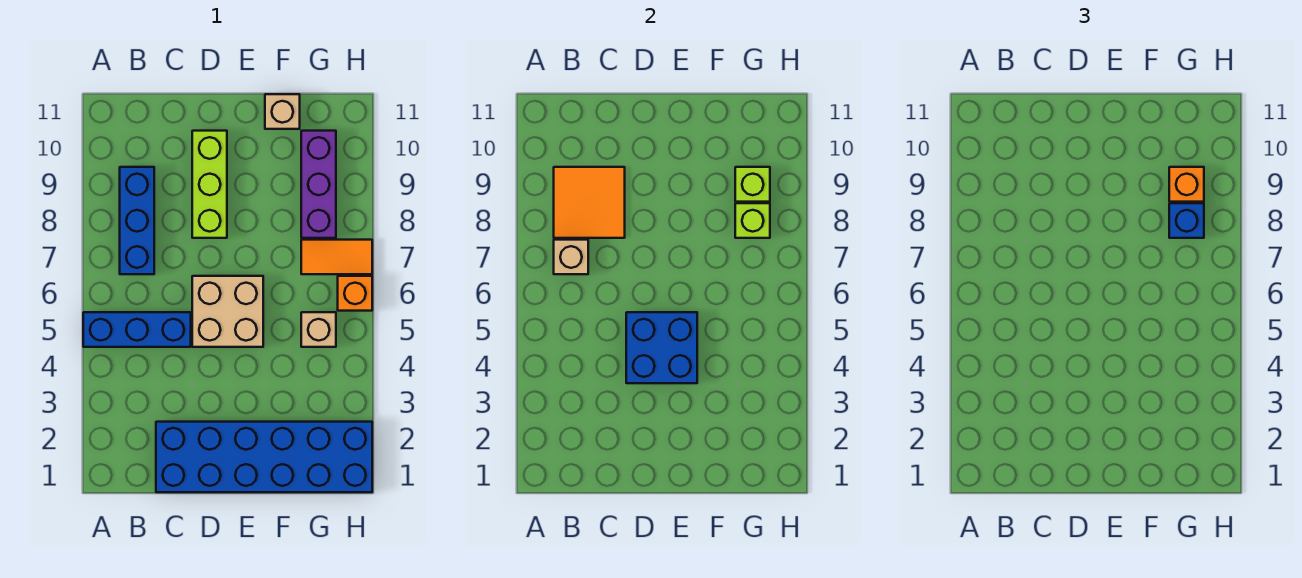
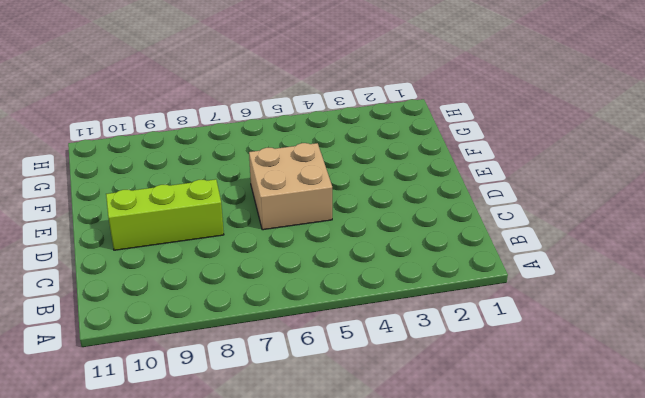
none -> blue 1x3 brick [83,312,191,347]
none -> blue 1x3 brick [120,167,154,274]
none -> blue 2x6 brick [156,422,372,492]

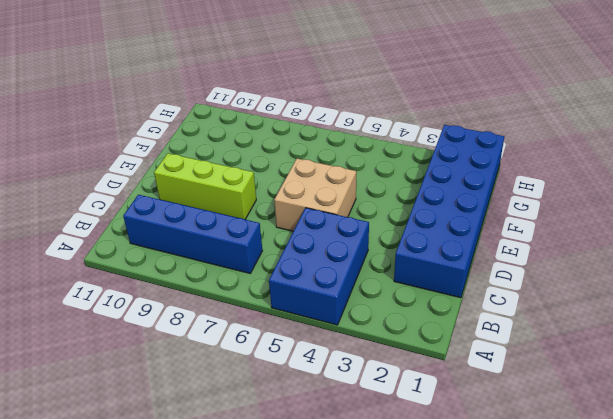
blue 2x3 brick [269,208,369,325] -> blue 1x3 brick [83,312,191,347]
blue 1x4 brick [123,195,262,273] -> blue 1x3 brick [120,167,154,274]
none -> tan 1x1 brick [265,94,300,129]
none -> tan 1x1 brick [301,312,336,347]
none -> orange 1x2 tile [301,240,372,274]

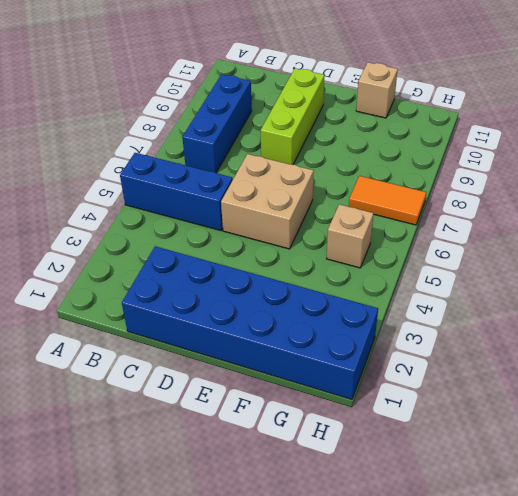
none -> purple 1x3 brick [301,131,336,238]
none -> orange 1x1 brick [338,276,372,311]
none -> tan 1x1 brick [554,240,588,274]

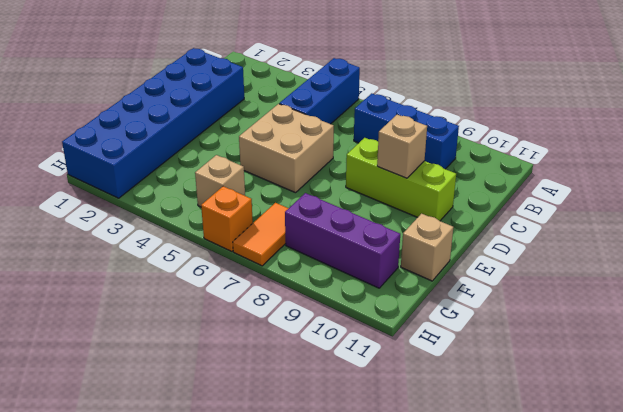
tan 1x1 brick [377,115,427,178] -> tan 1x1 brick moved to [554,240,588,274]
none -> orange 2x2 tile [554,167,625,238]
none -> blue 2x2 brick [626,312,697,383]
none -> lime 1x1 brick [735,203,770,238]

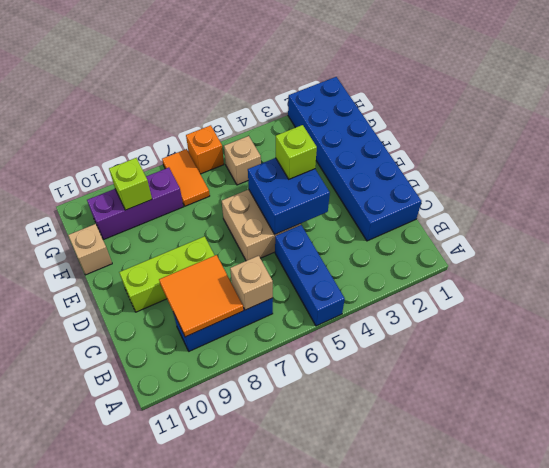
lime 1x1 brick [276,125,317,179] -> lime 1x1 brick moved to [735,203,770,238]
none -> blue 1x1 brick [1169,203,1204,238]
none -> orange 1x1 brick [1169,167,1204,202]

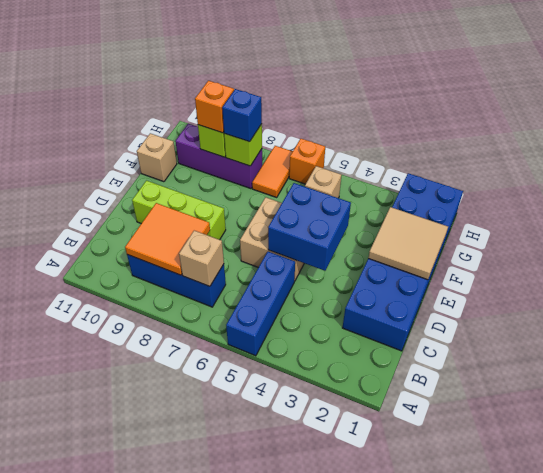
tan 2x2 tile [368,207,448,280] -> none

